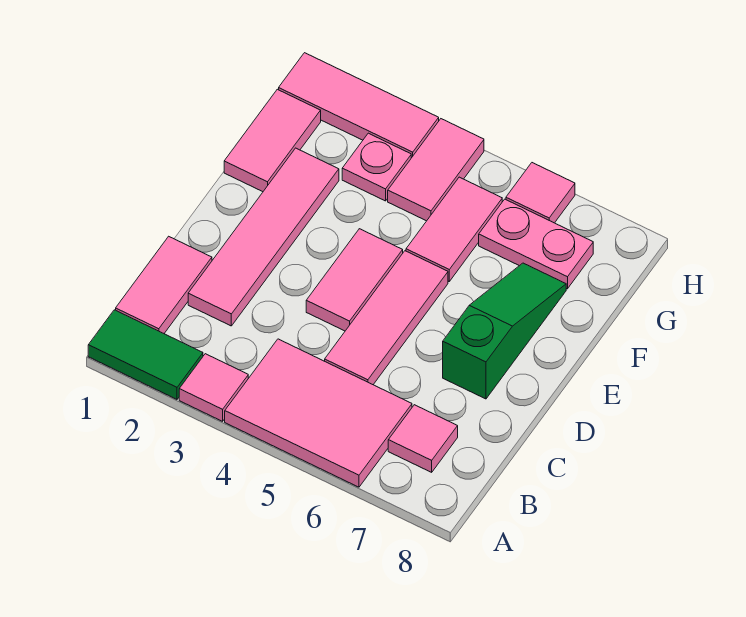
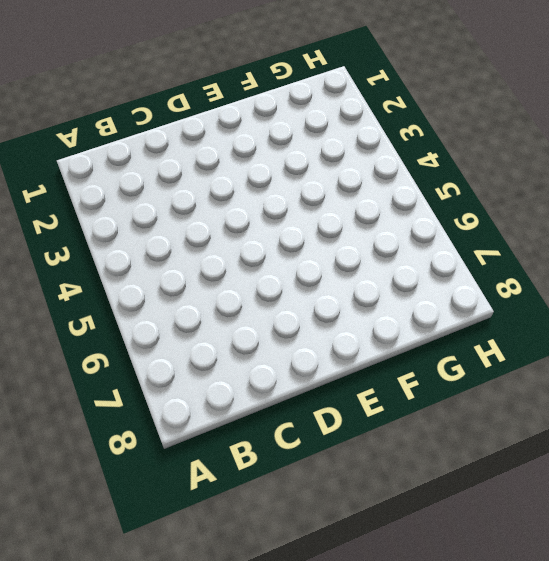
none -> green 1x2 tile [88,310,203,399]
none -> pink 1x1 tile [179,354,248,421]
none -> pink 2x3 tile [225,339,412,487]

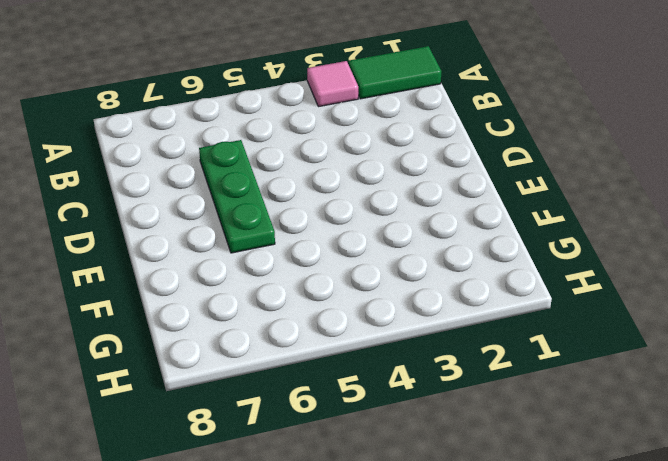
green 1x3 plate [199,140,275,253] -> none
none -> pink 2x3 tile [225,339,412,487]
none -> pink 1x2 tile [116,236,212,333]
none -> pink 1x1 tile [388,405,458,472]

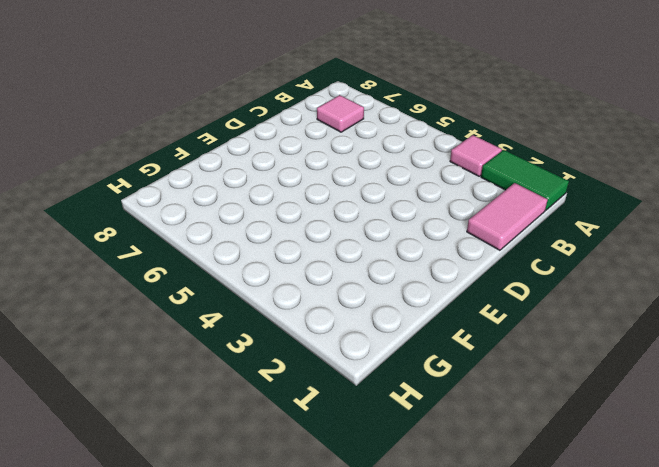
none -> pink 2x3 tile [225,339,412,487]
none -> pink 1x4 tile [188,148,339,326]
none -> pink 1x3 tile [325,251,448,385]

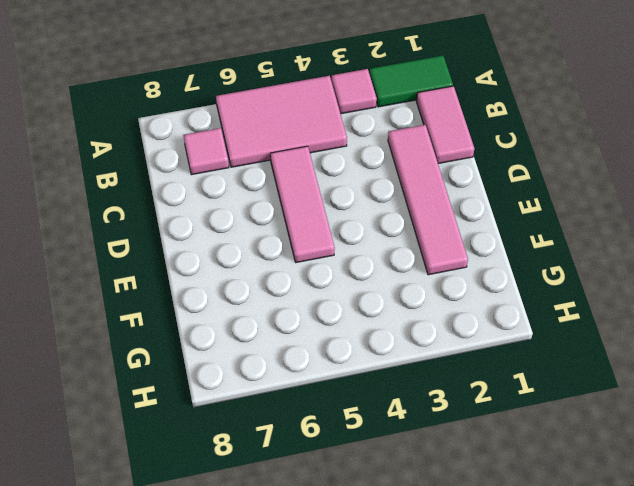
none -> pink 1x2 tile [306,229,403,331]
none -> green 1x3 slope [443,263,566,399]
none -> pink 1x2 tile [224,89,321,192]

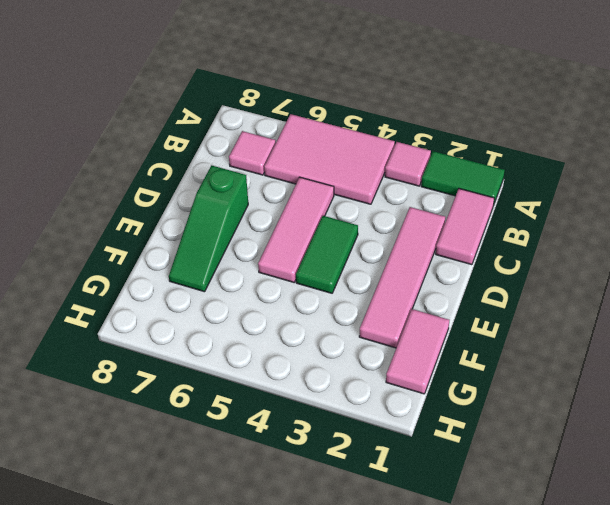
green 1x2 tile [296,216,358,293] -> pink 1x2 tile [306,229,403,331]
none -> pink 1x2 tile [406,177,502,281]
none -> pink 1x1 plate [342,133,411,201]
none -> pink 1x2 tile [388,119,484,221]

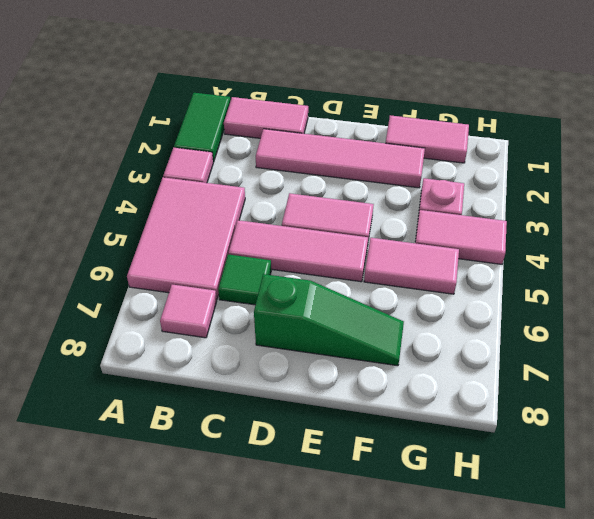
green 1x1 tile [218,254,271,305] -> none
none -> pink 1x2 plate [479,199,593,289]
none -> pink 1x3 tile [279,53,439,158]
none -> pink 1x1 tile [506,163,575,223]

